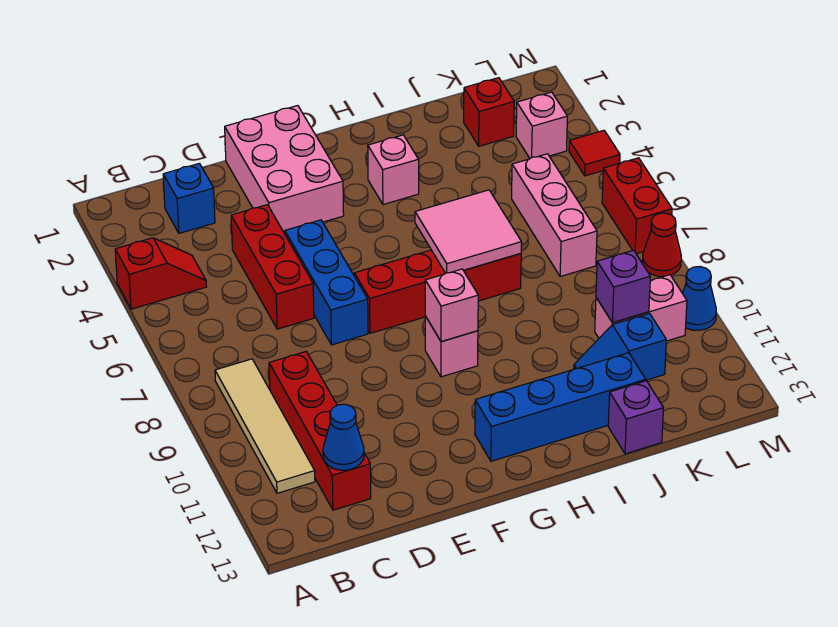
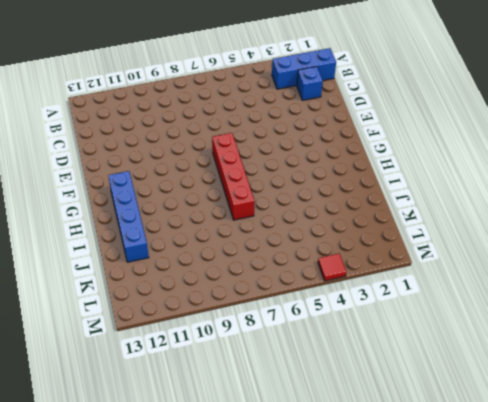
blue 1x3 brick [272,48,336,89] -> blue 1x3 brick moved to [285,220,368,345]
none -> red 1x2 slope [115,238,206,309]
none -> tan 1x4 tile [215,359,315,493]
none -> red 1x4 brick [269,352,371,510]

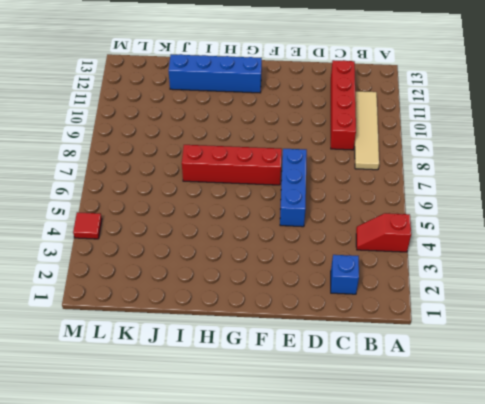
none -> red 1x3 brick [231,205,314,329]
none -> pink 2x3 brick [225,106,344,233]
none -> pink 1x1 brick [425,316,478,377]

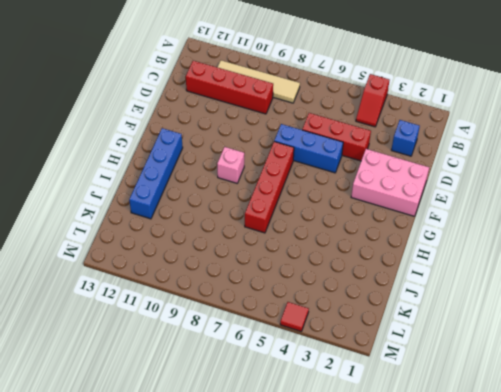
none -> pink 1x1 brick [368,135,419,204]
none -> blue 1x2 slope [574,313,666,380]
none -> purple 1x1 brick [608,381,664,454]

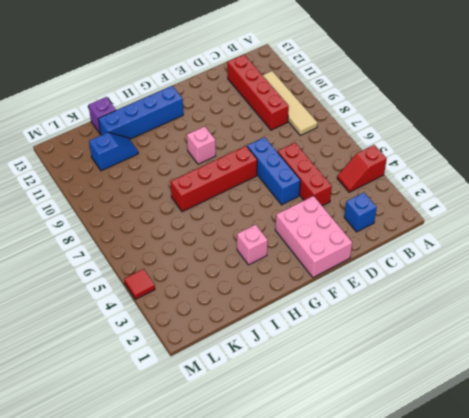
none -> red 1x1 brick [464,78,514,146]
none -> pink 1x3 brick [512,154,597,277]
none -> pink 1x2 brick [595,275,687,341]

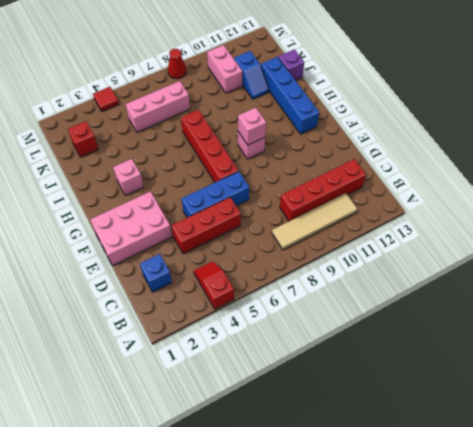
none -> pink 1x1 brick [516,92,567,158]
none -> red 1x2 brick [602,158,672,254]
none -> blue 1x1 cone [682,267,716,330]

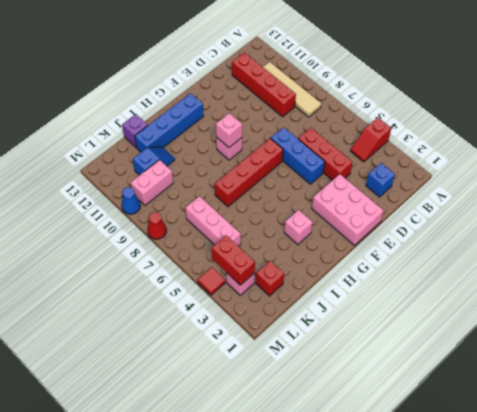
red 1x2 brick [212,235,255,285] -> red 1x2 brick moved to [602,158,672,254]
none -> blue 1x1 cone [323,404,364,470]
none -> pink 2x2 tile [415,190,522,273]
none -> purple 1x1 brick [596,250,650,323]

